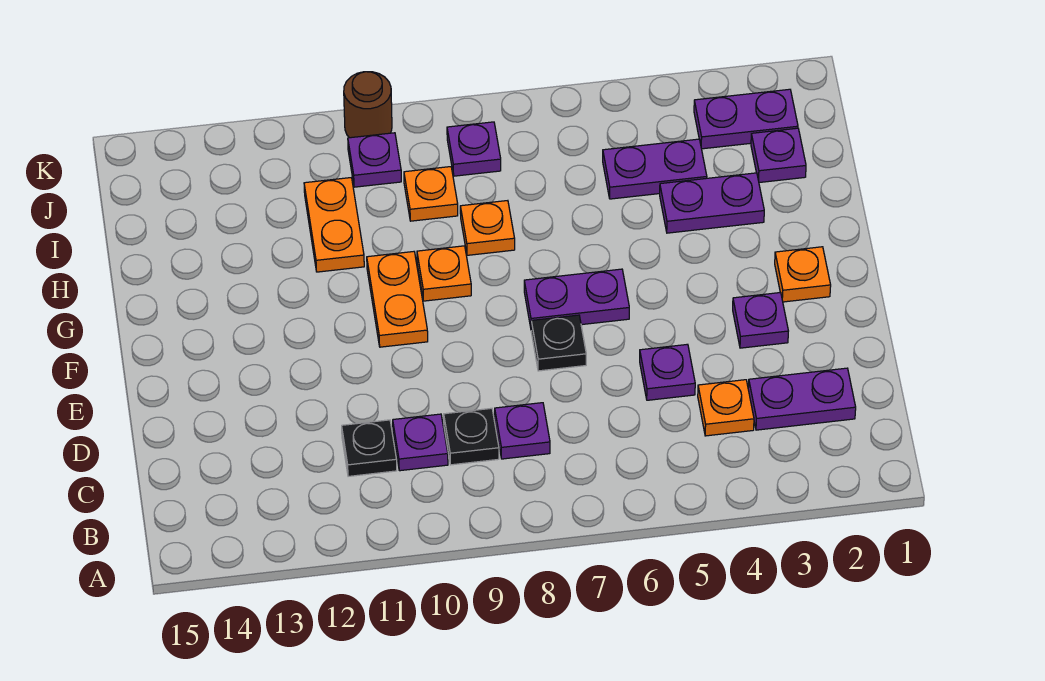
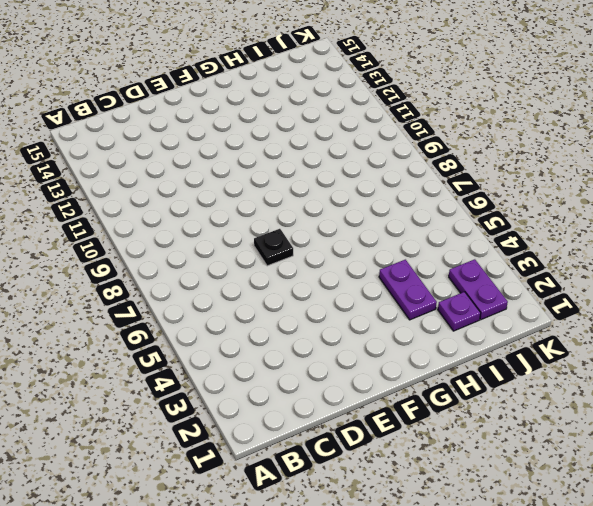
none -> purple 1x2 plate [748,368,856,430]
none -> orange 1x1 plate [698,380,754,436]
none -> purple 1x1 plate [495,403,550,459]

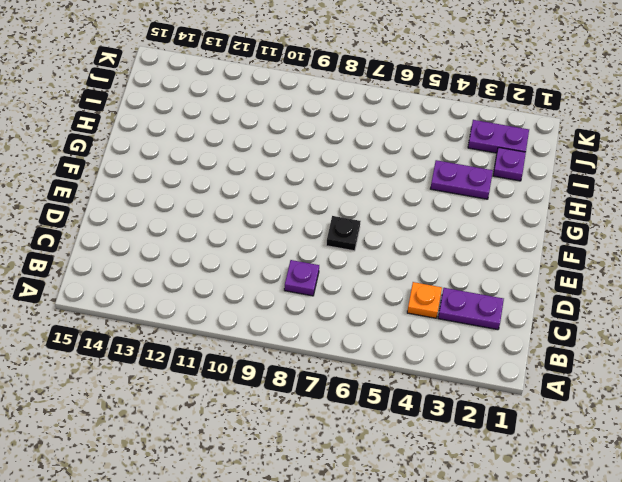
none -> black 1x1 plate [444,408,499,465]
none -> purple 1x1 plate [393,414,448,471]
none -> black 1x1 plate [342,420,397,476]

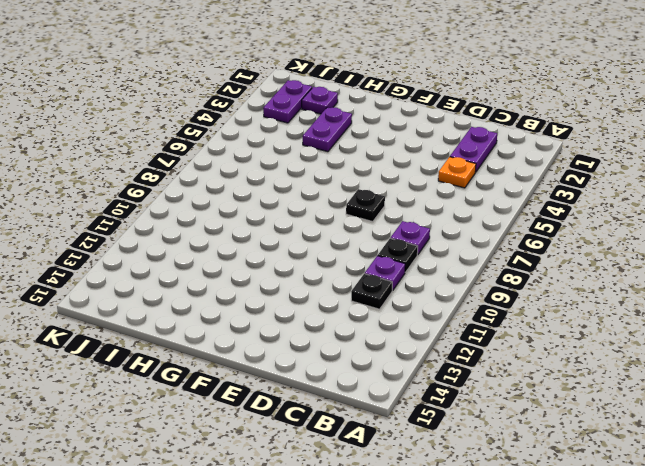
none -> purple 1x1 plate [640,344,695,400]
none -> purple 1x1 plate [733,293,788,348]
none -> orange 1x1 plate [775,247,831,302]

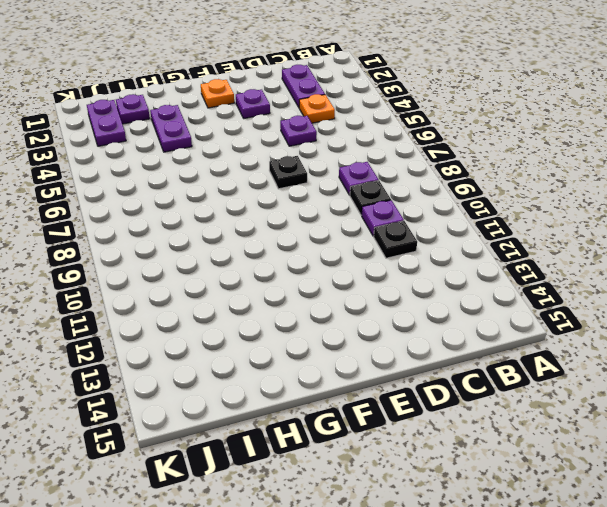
none -> purple 1x2 plate [524,269,629,327]
none -> orange 1x2 plate [367,252,428,347]
none -> orange 1x1 plate [417,246,471,301]

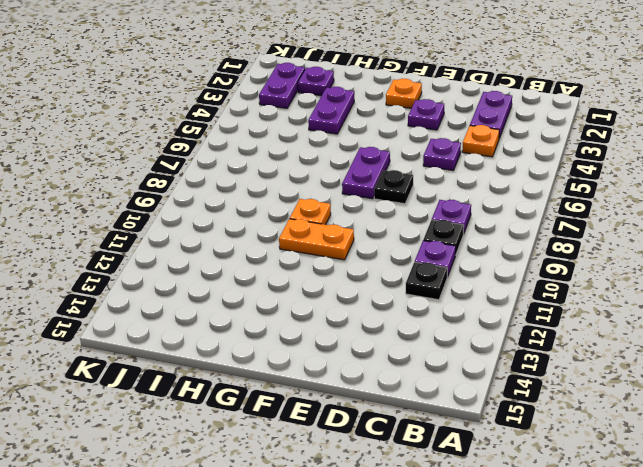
none -> orange 1x1 plate [460,201,515,255]
none -> orange 1x2 plate [304,178,364,272]
none -> purple 1x2 plate [603,139,707,199]

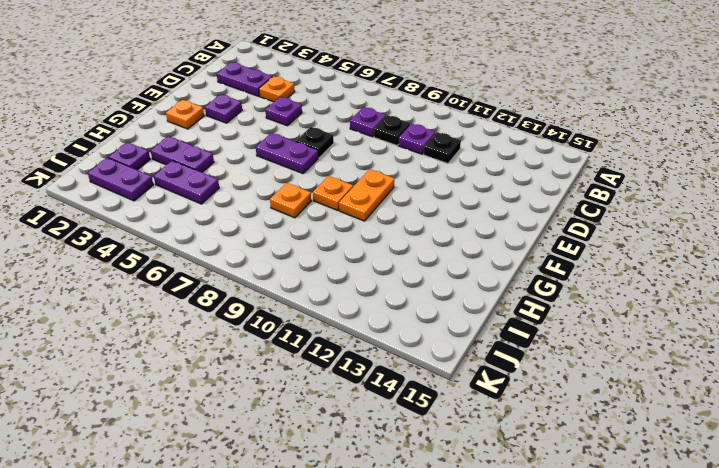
none -> orange 1x2 plate [304,178,364,272]
none -> orange 1x1 plate [404,167,458,221]
none -> purple 1x1 plate [447,122,501,176]

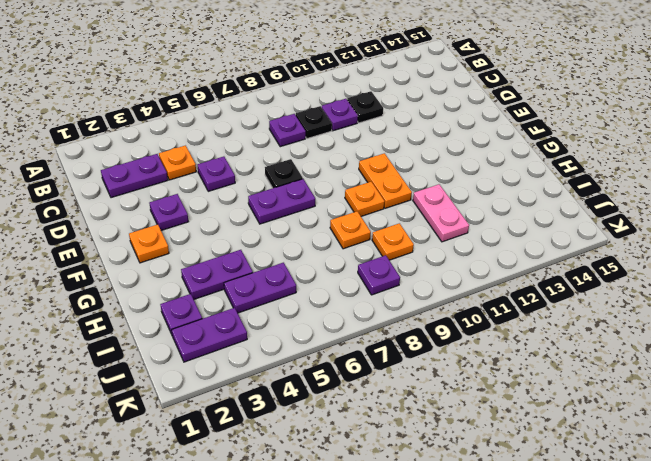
pink 1x2 plate [413,184,469,242] -> orange 1x2 plate [304,178,364,272]
none -> purple 1x1 plate [348,133,401,187]
none -> brown 1x1 round brick [344,72,392,138]

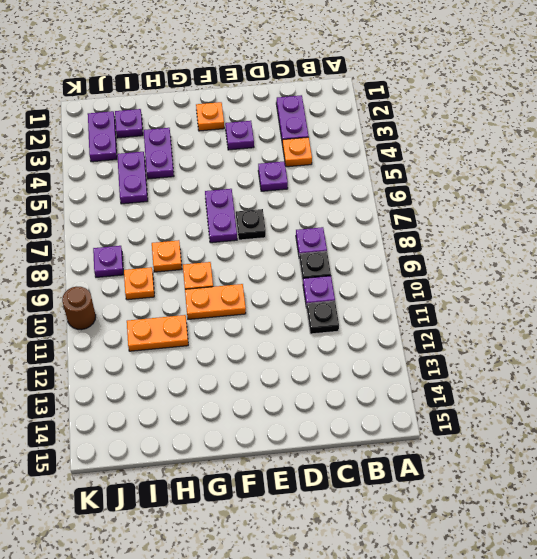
none -> purple 1x1 plate [348,133,401,187]

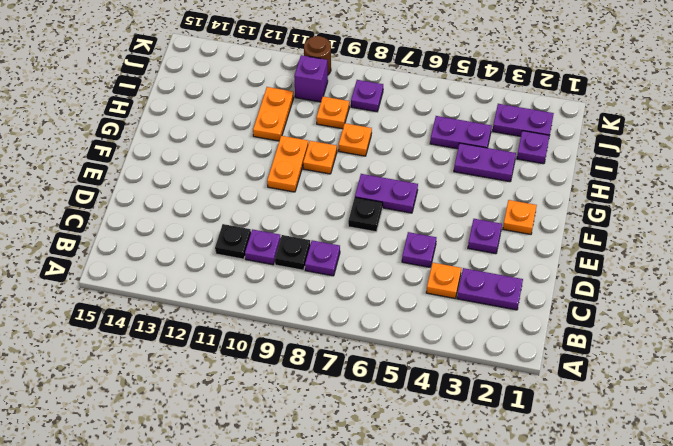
purple 1x1 brick [294,55,328,102] -> purple 1x1 plate [348,133,401,187]

